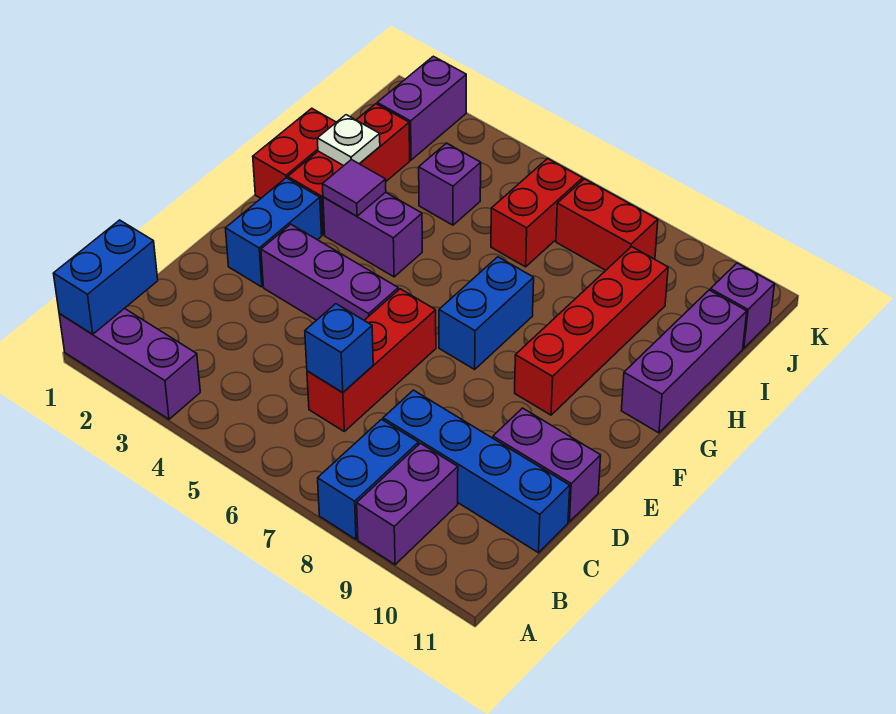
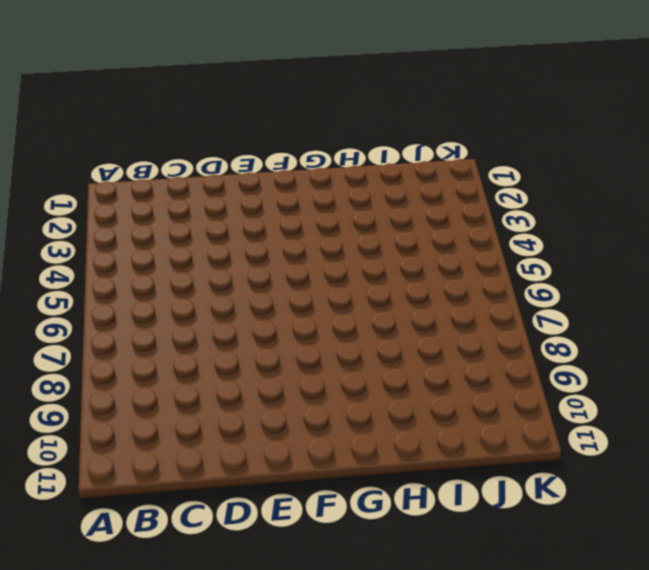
none -> purple 1x3 brick [59,308,200,419]
none -> blue 1x2 brick [318,419,418,539]
none -> purple 1x2 brick [357,443,458,565]

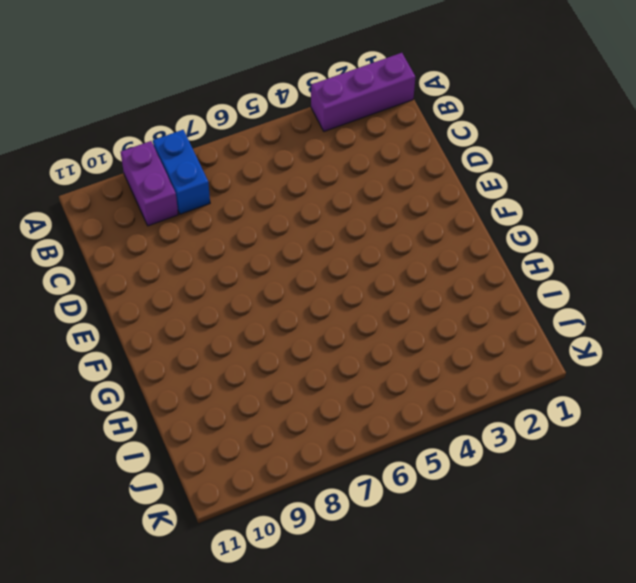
none -> red 1x3 brick [307,289,436,431]
none -> blue 1x4 brick [383,390,570,553]
none -> purple 1x2 brick [493,408,601,522]

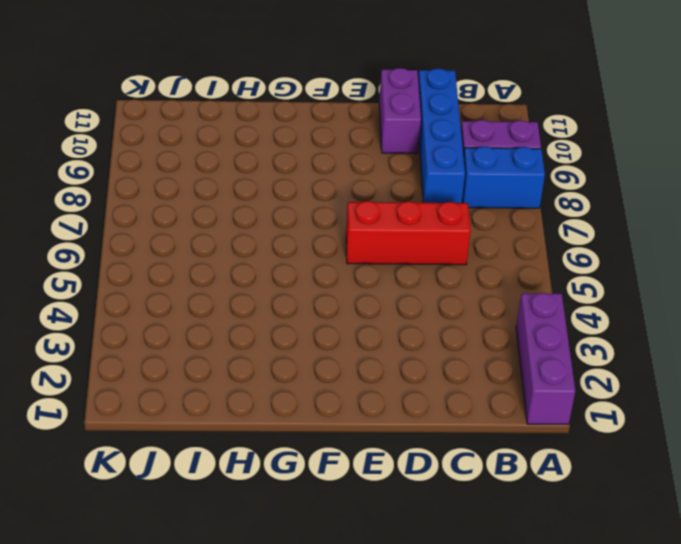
none -> blue 1x2 brick [225,178,322,287]
none -> purple 1x3 brick [261,224,398,320]
none -> blue 1x2 brick [439,257,534,369]

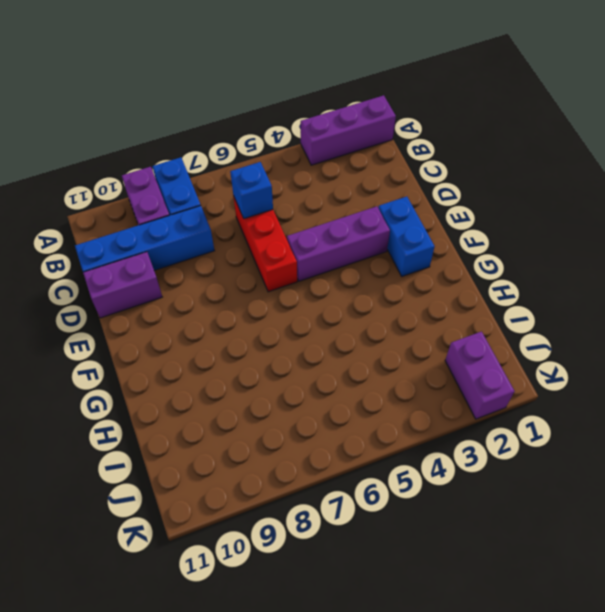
none -> blue 1x2 brick [439,257,534,369]
none -> red 1x4 brick [515,247,668,415]
none -> red 1x2 brick [253,108,336,198]

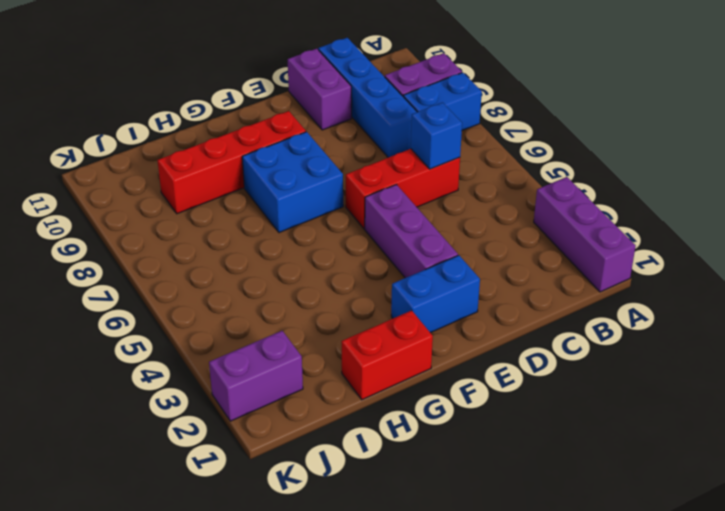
blue 2x2 brick [242,132,343,233] -> blue 1x2 brick [439,257,534,369]
none -> red 1x3 brick [288,104,410,235]
none -> purple 1x2 brick [323,192,422,277]
none -> purple 1x3 brick [621,290,747,433]

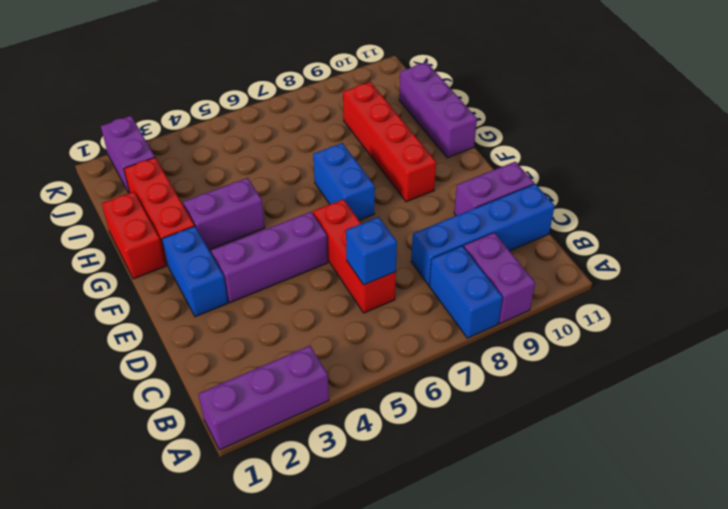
none -> purple 1x1 brick [419,143,481,225]
none -> red 1x2 brick [491,159,583,267]
none -> red 1x2 brick [556,179,658,270]

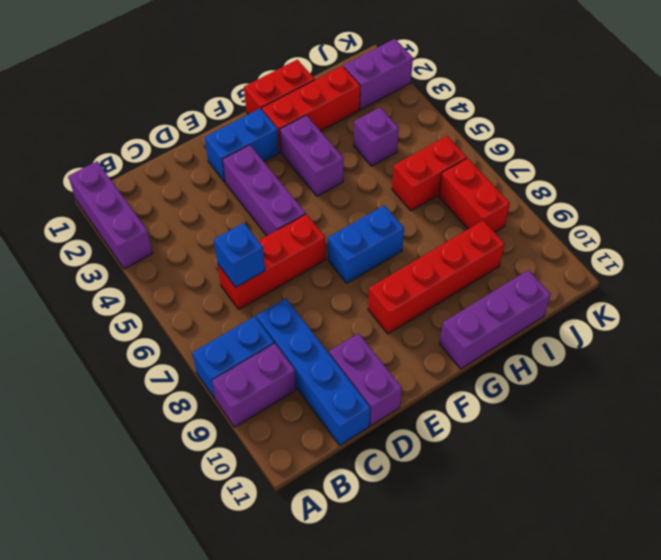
none -> purple 1x1 brick [710,263,775,348]
none -> blue 1x2 brick [53,220,158,334]
none -> purple 1x1 tile [322,159,386,216]

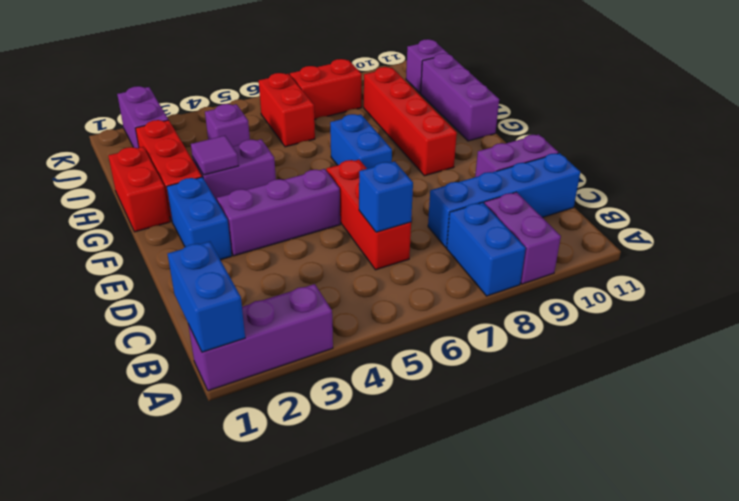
none -> white 1x1 plate [317,115,380,166]

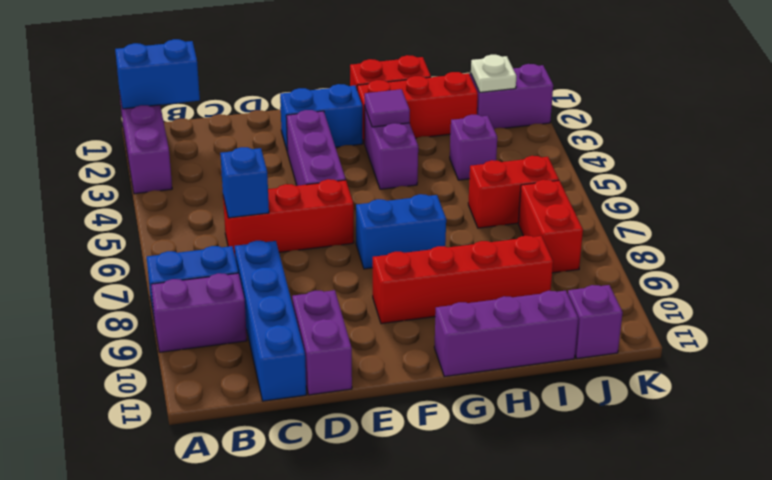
white 1x1 plate [471,55,516,92] -> white 1x1 plate moved to [317,115,380,166]

